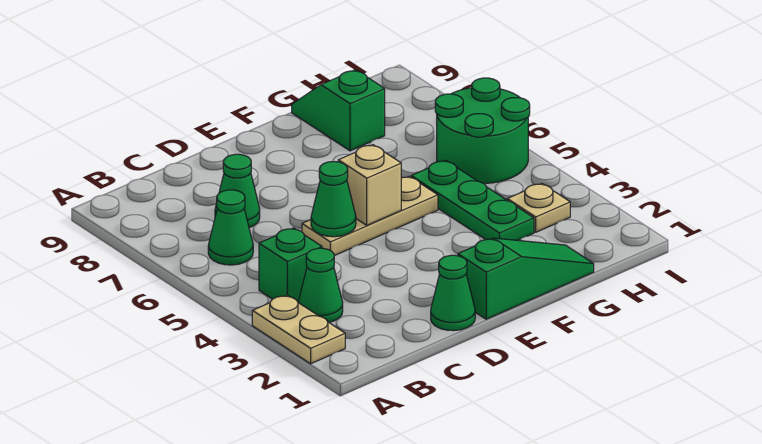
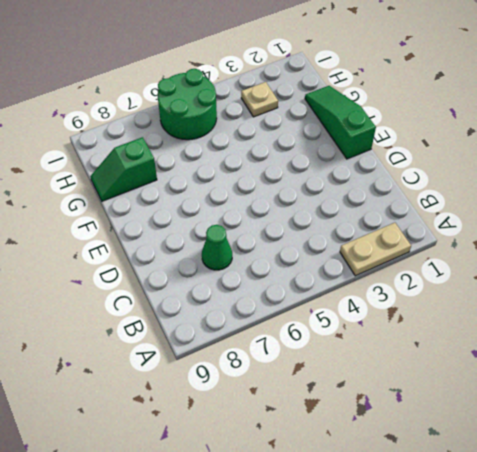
none -> green 1x1 cone [298,248,343,322]
none -> green 1x1 brick [259,228,322,302]
none -> green 1x1 cone [208,190,253,265]

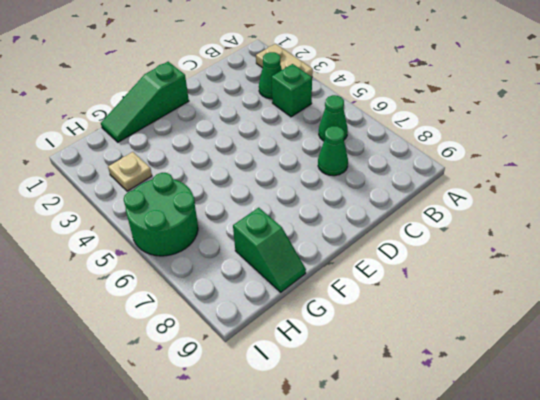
none -> green 1x1 cone [431,255,475,331]
none -> tan 1x3 plate [302,176,438,256]
none -> green 1x3 plate [411,160,534,240]

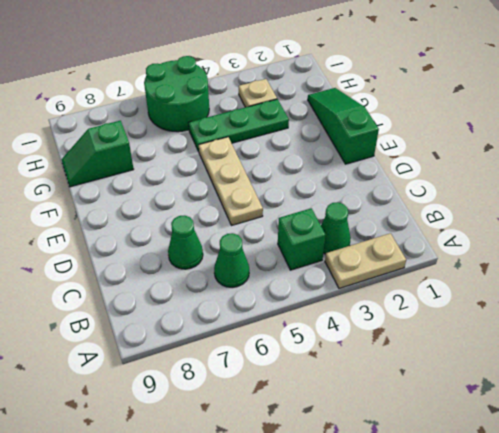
none -> green 1x1 cone [431,255,475,331]
none -> green 1x1 cone [311,162,356,237]
none -> tan 1x1 brick [338,145,401,225]

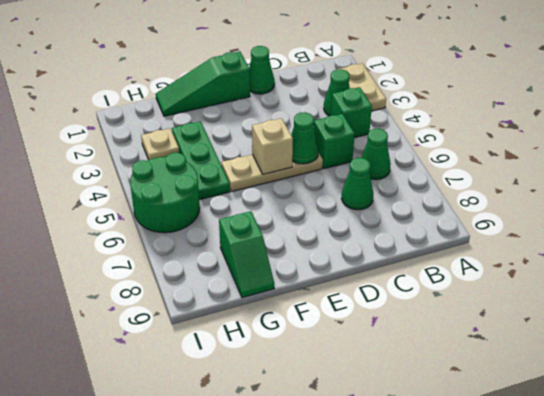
green 1x1 brick [313,114,355,169] -> none

